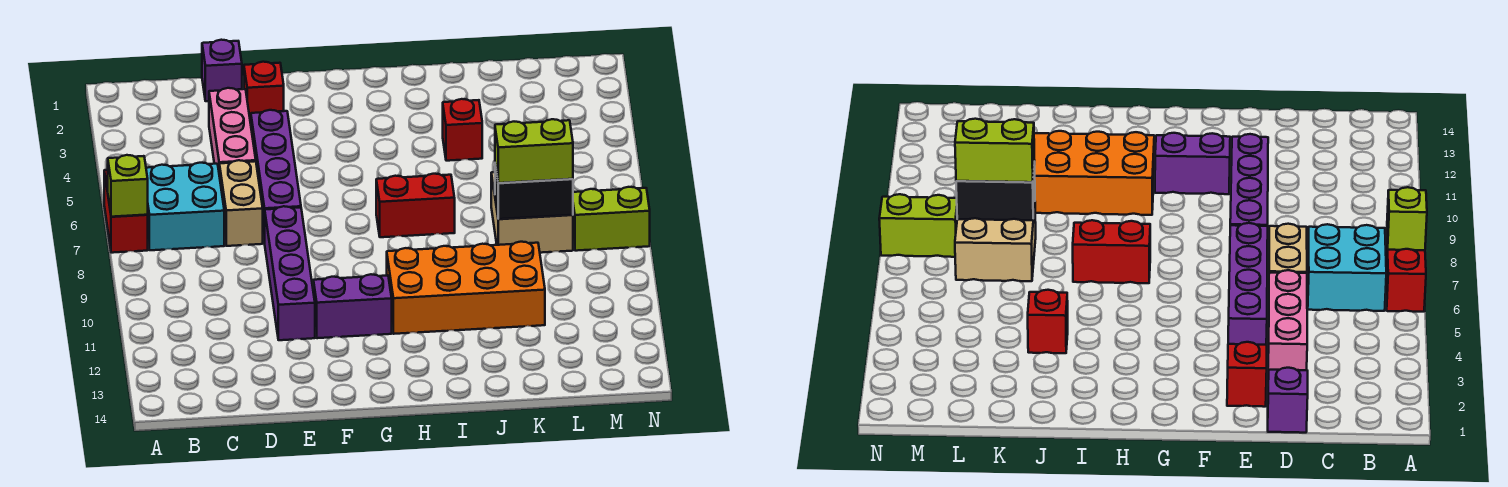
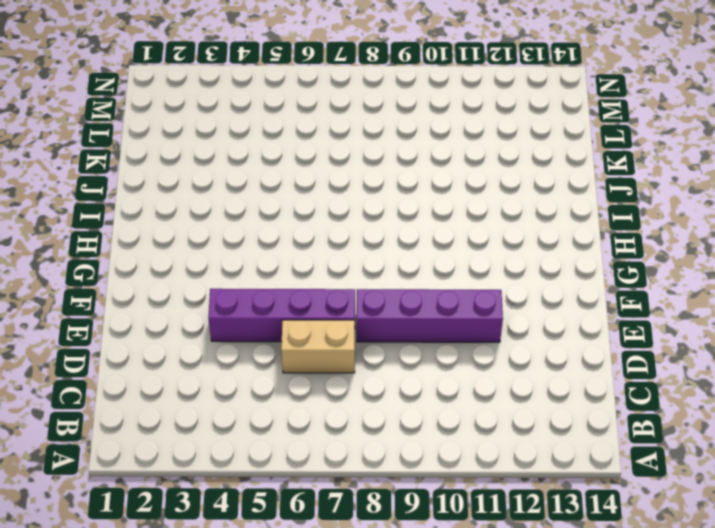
none -> red 1x2 brick [104,170,148,253]
none -> cyan 2x2 brick [146,163,224,250]
none -> purple 1x1 brick [202,40,242,101]

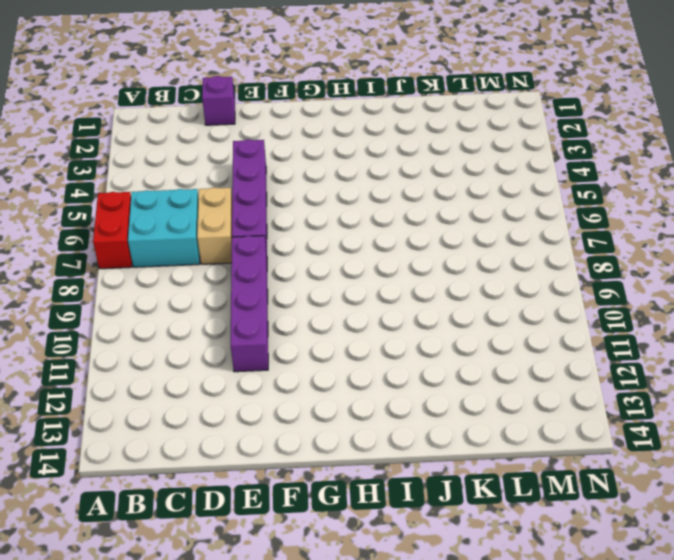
none -> pink 1x3 brick [209,88,256,170]
none -> red 1x1 brick [244,62,284,123]
none -> purple 1x2 brick [313,274,392,338]

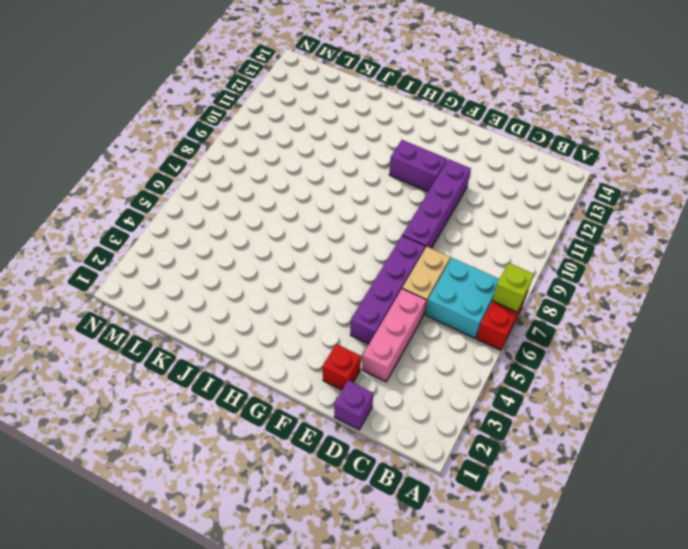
none -> red 1x2 brick [376,174,455,237]
none -> orange 2x4 brick [387,242,545,334]
none -> red 1x1 brick [443,99,482,161]

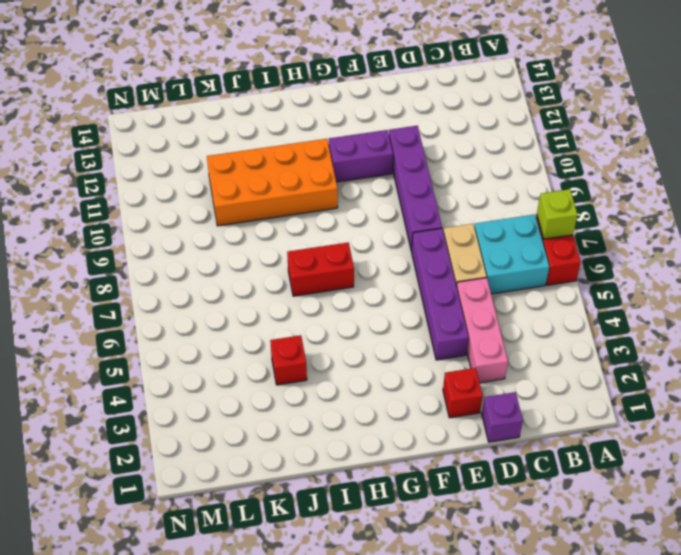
none -> tan 2x2 brick [491,172,573,253]
none -> lime 1x2 brick [573,187,650,251]
none -> black 1x2 brick [495,165,573,219]

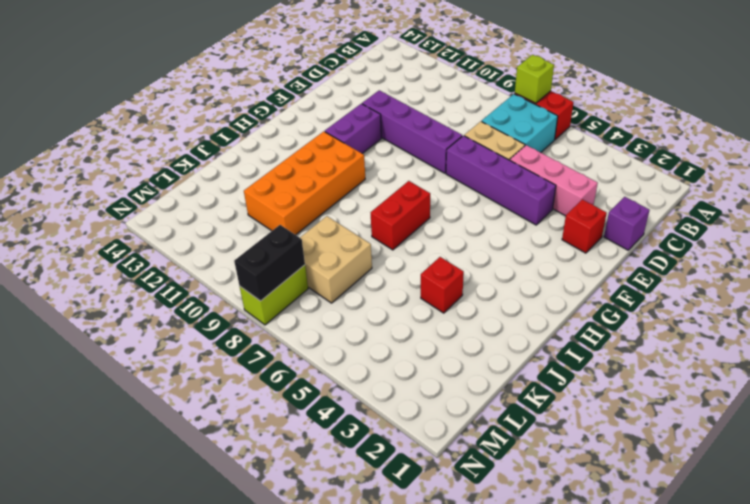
black 1x2 brick [234,225,305,301] -> black 1x2 brick moved to [495,165,573,219]
none -> lime 1x2 brick [495,119,573,183]

